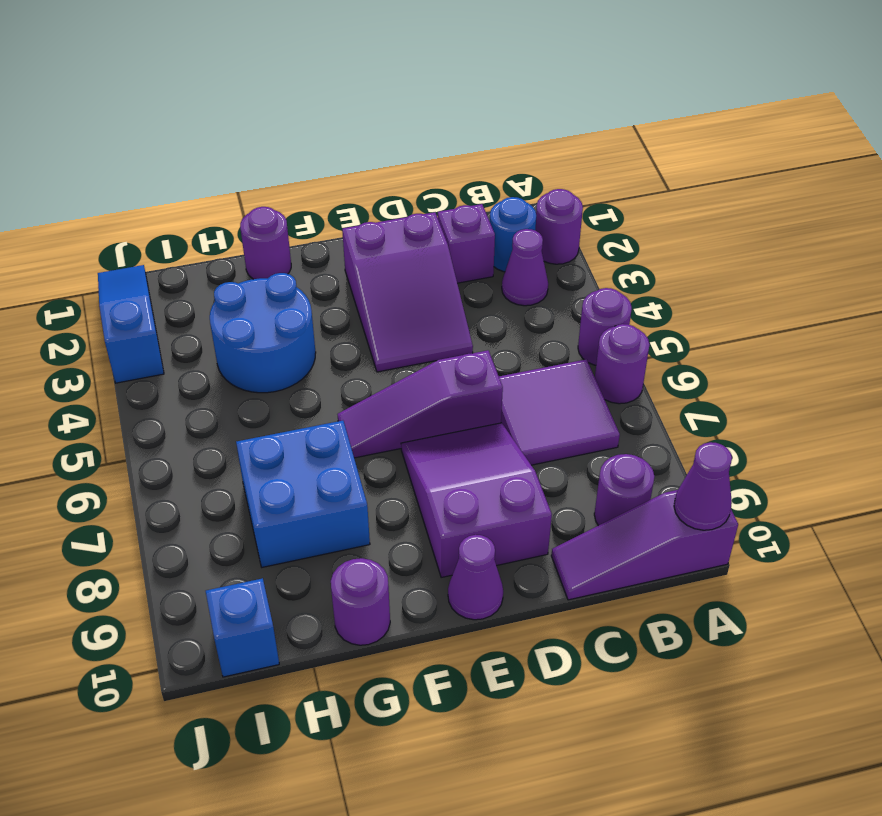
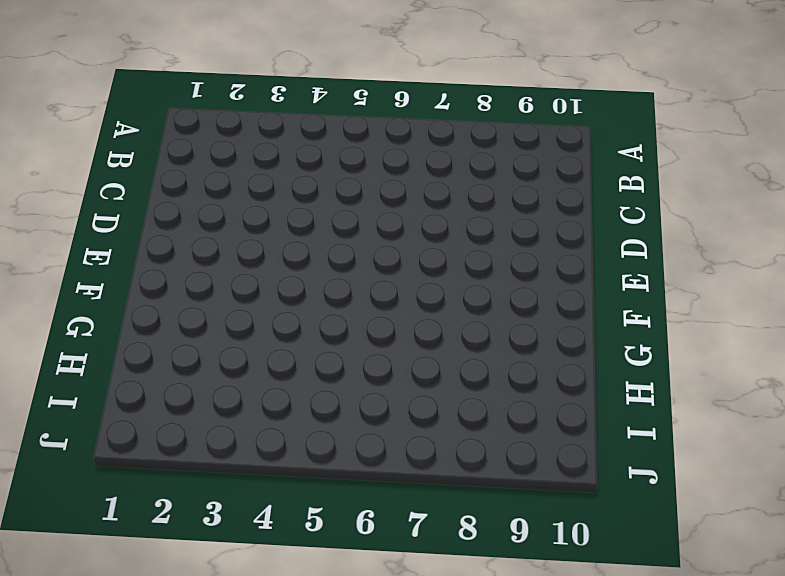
none -> purple 1x1 round brick [535,189,583,264]
none -> purple 1x1 round brick [578,288,632,365]
none -> purple 1x1 round brick [595,324,650,404]

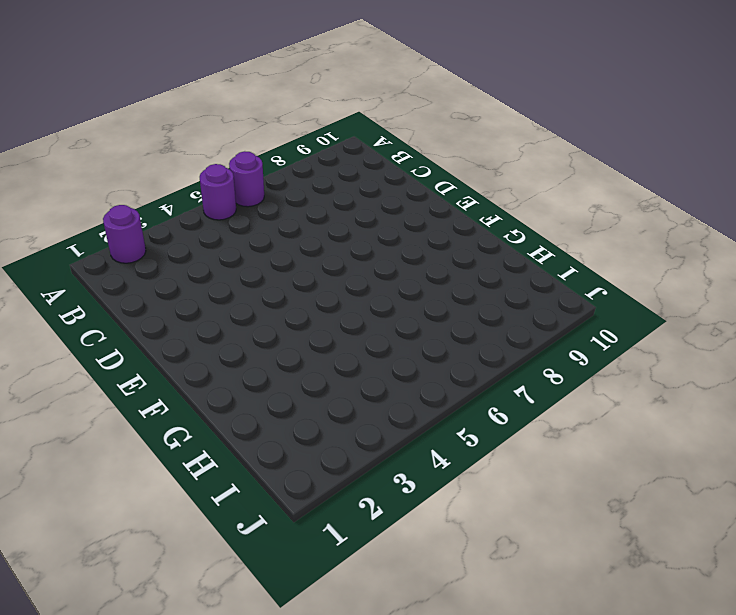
none -> purple 1x3 slope [551,490,738,600]
none -> blue 1x1 round brick [490,197,536,272]
none -> purple 1x1 cone [502,229,548,306]

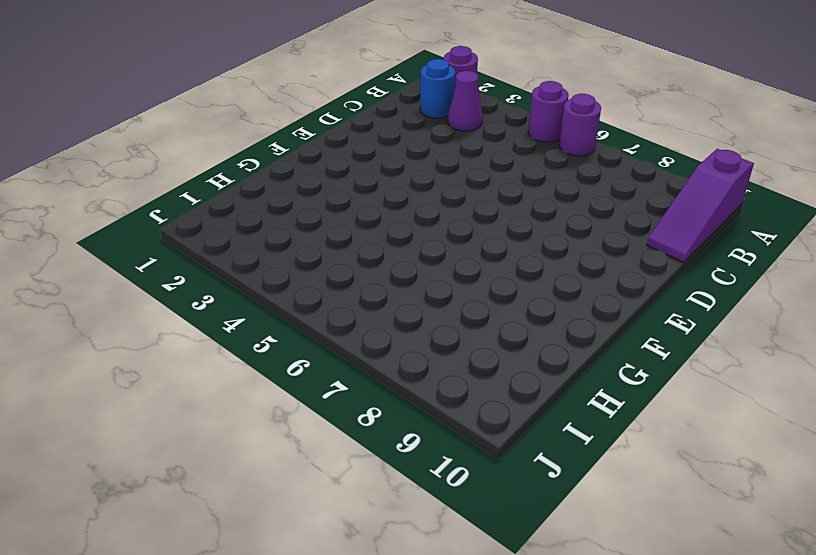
none -> purple 2x2 tile [499,359,620,465]
none -> purple 1x1 round brick [594,454,654,526]
none -> purple 1x1 brick [438,204,495,283]

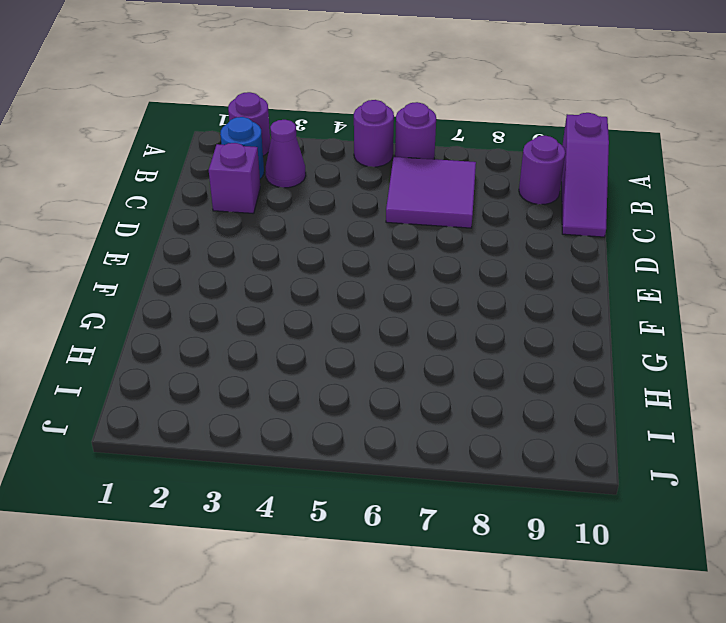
none -> purple 2x3 slope [342,212,473,372]
none -> purple 1x3 slope [338,350,503,458]
none -> purple 2x3 slope [401,423,552,578]

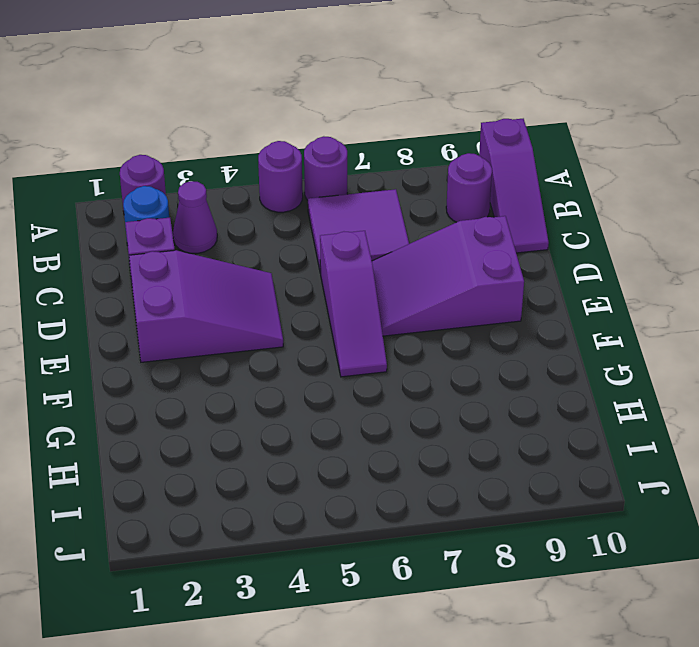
none -> purple 1x1 cone [448,535,503,620]
none -> purple 1x1 round brick [240,207,291,279]
none -> blue 2x2 round brick [210,273,316,393]

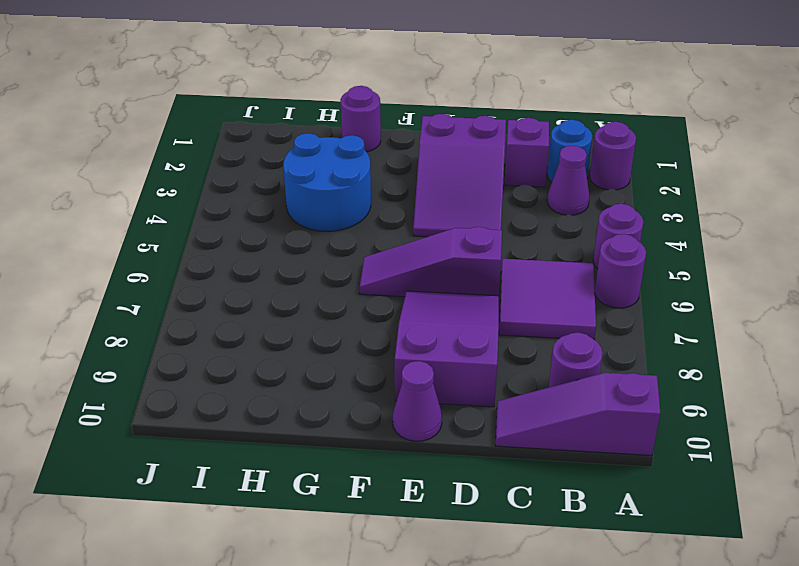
none -> blue 2x2 brick [236,421,370,567]
none -> purple 1x1 round brick [331,558,390,645]
none -> blue 1x1 brick [206,578,279,677]

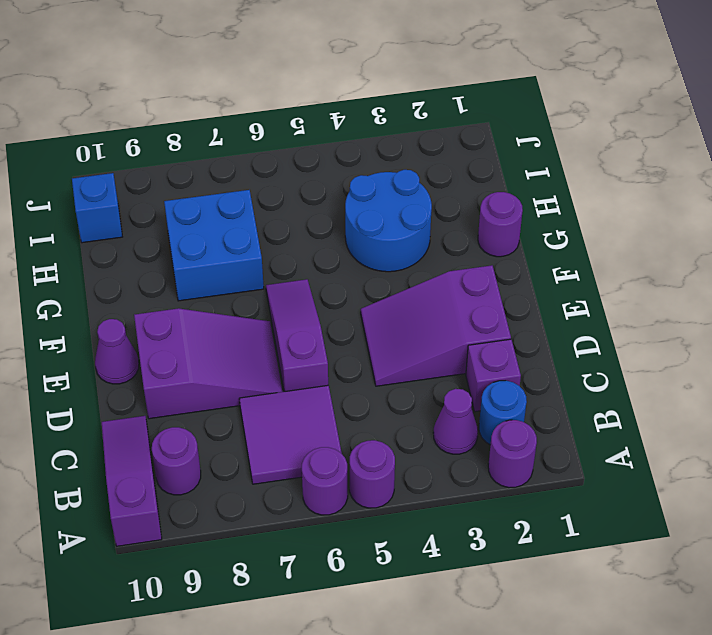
none -> purple 1x1 round brick [331,558,390,645]
none -> blue 1x3 slope [98,265,164,383]
none -> purple 1x1 cone [674,442,732,530]

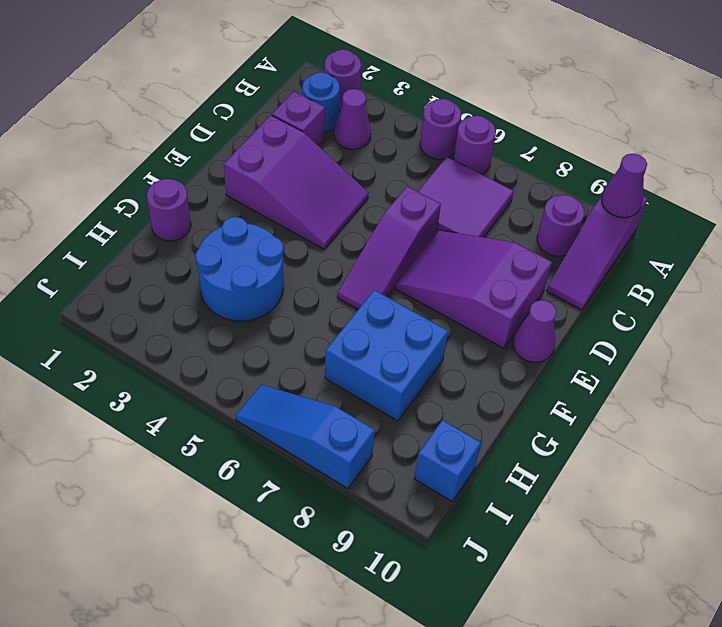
blue 1x3 slope [236,385,375,489] -> blue 1x3 slope moved to [98,265,164,383]
none -> purple 1x1 round brick [331,558,390,645]

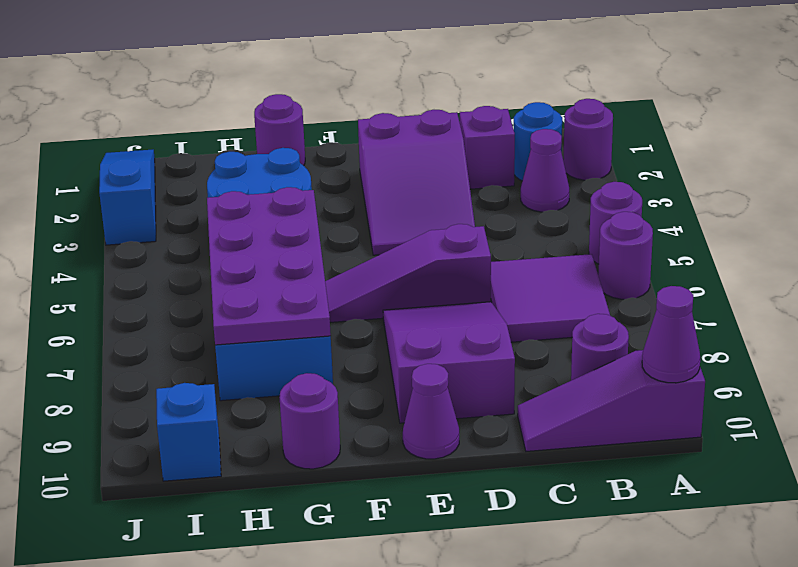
purple 2x4 plate [207,187,331,345] -> none

